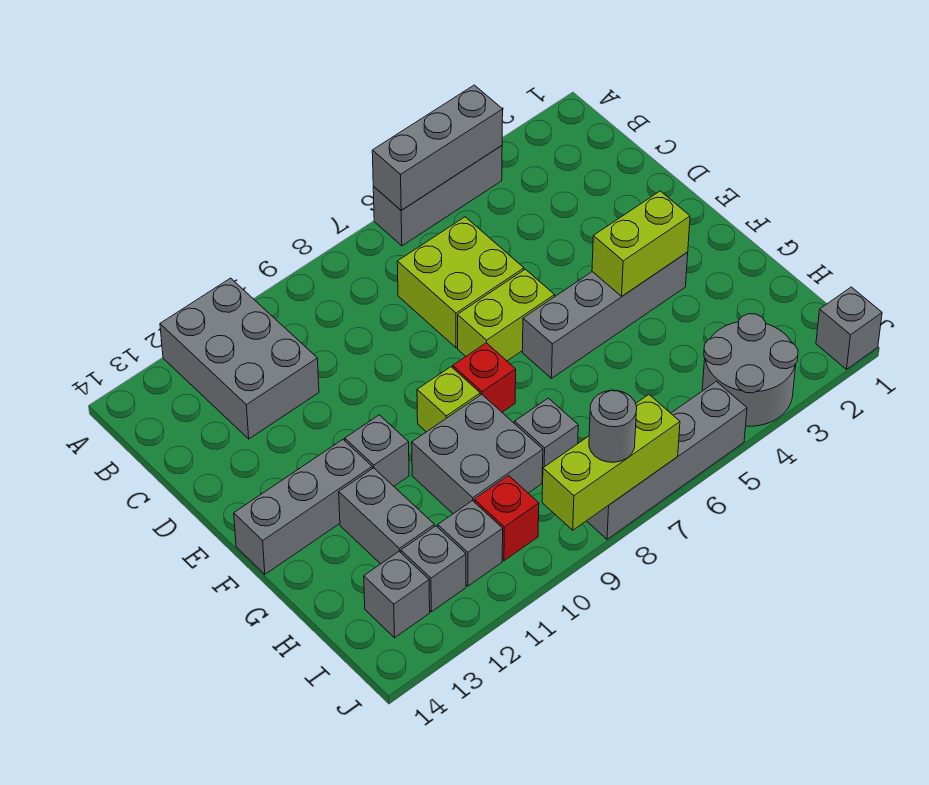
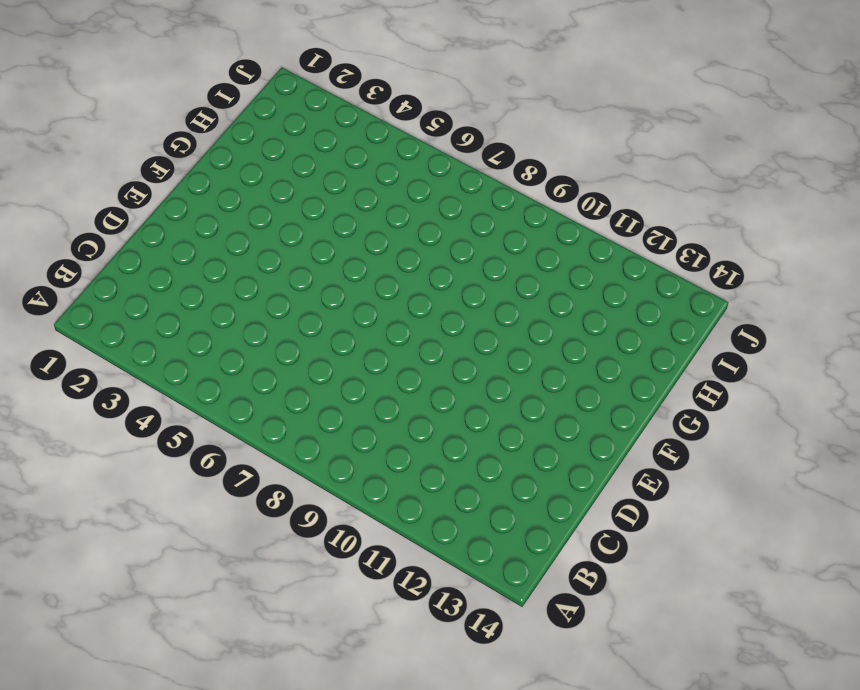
none -> grey 1x3 brick [373,146,502,246]
none -> grey 2x3 brick [160,278,319,439]
none -> lime 2x2 brick [397,217,524,348]

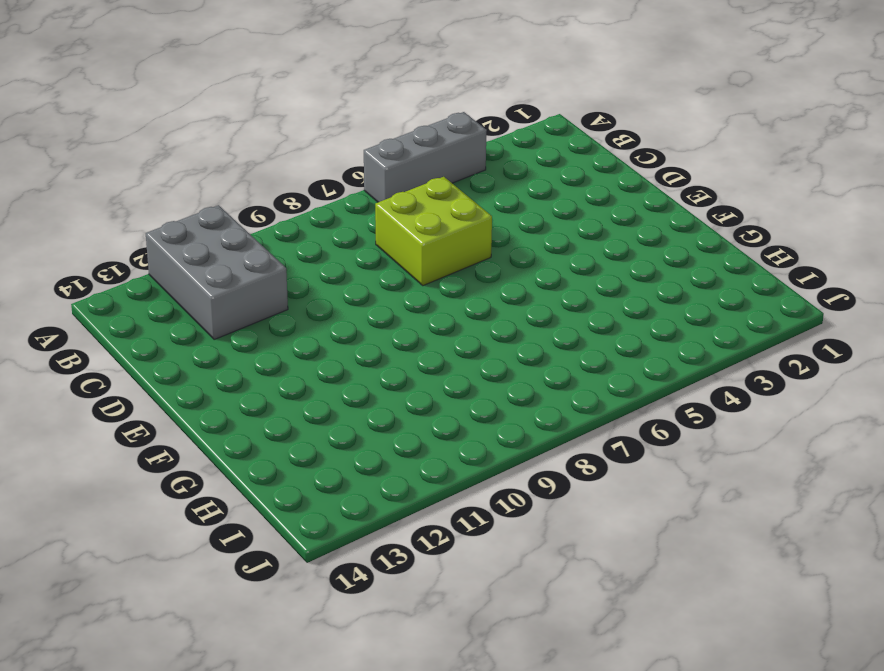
none -> lime 1x2 brick [458,269,555,361]
none -> grey 1x4 brick [522,252,688,378]
none -> red 1x1 brick [453,343,516,412]

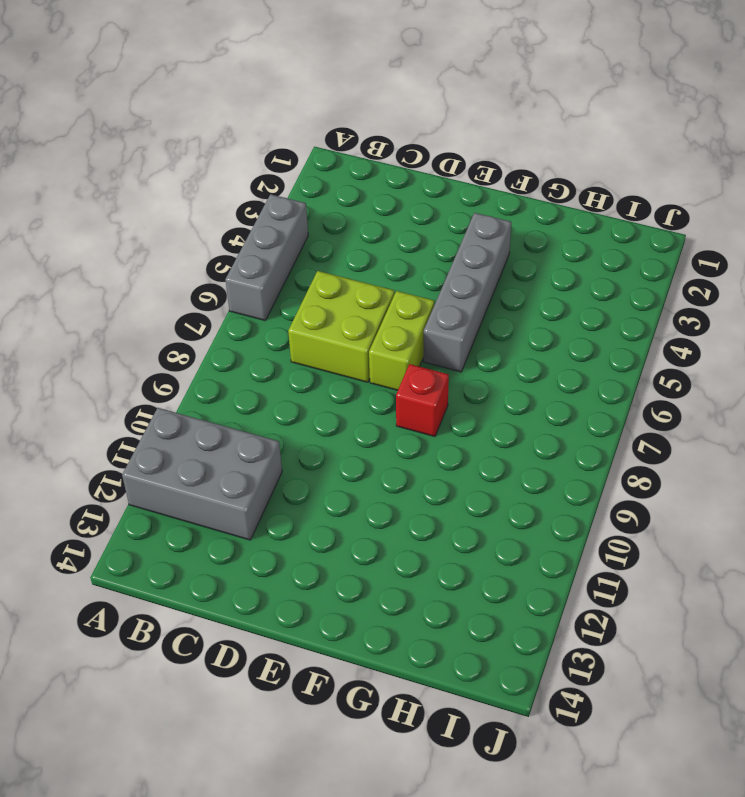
none -> lime 1x1 brick [417,367,480,432]
none -> grey 1x1 brick [345,415,409,486]
none -> grey 1x3 brick [234,440,372,574]

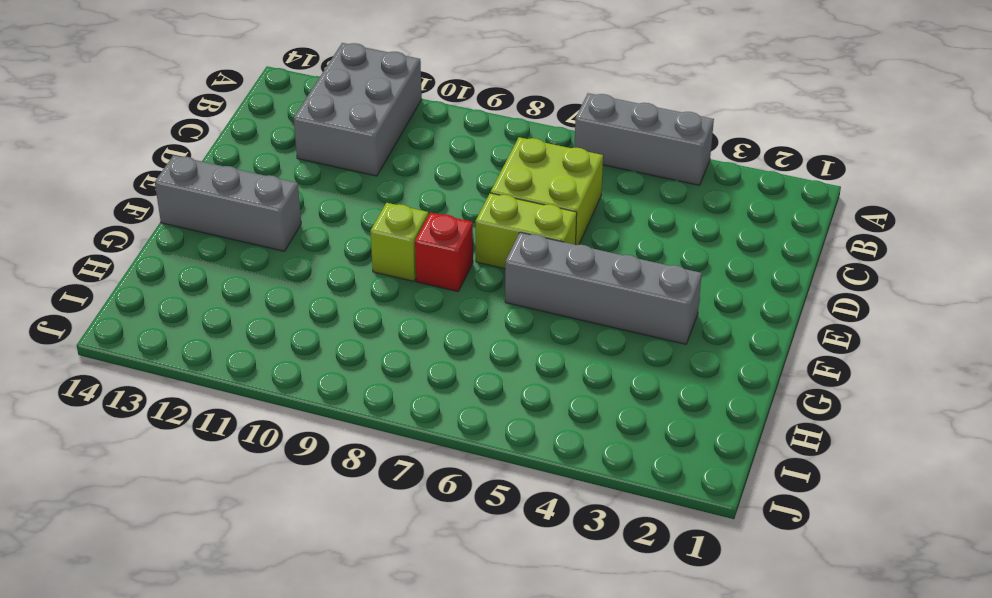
none -> grey 1x1 brick [345,415,409,486]
none -> grey 2x2 brick [412,394,543,514]
none -> grey 1x2 brick [339,468,435,564]

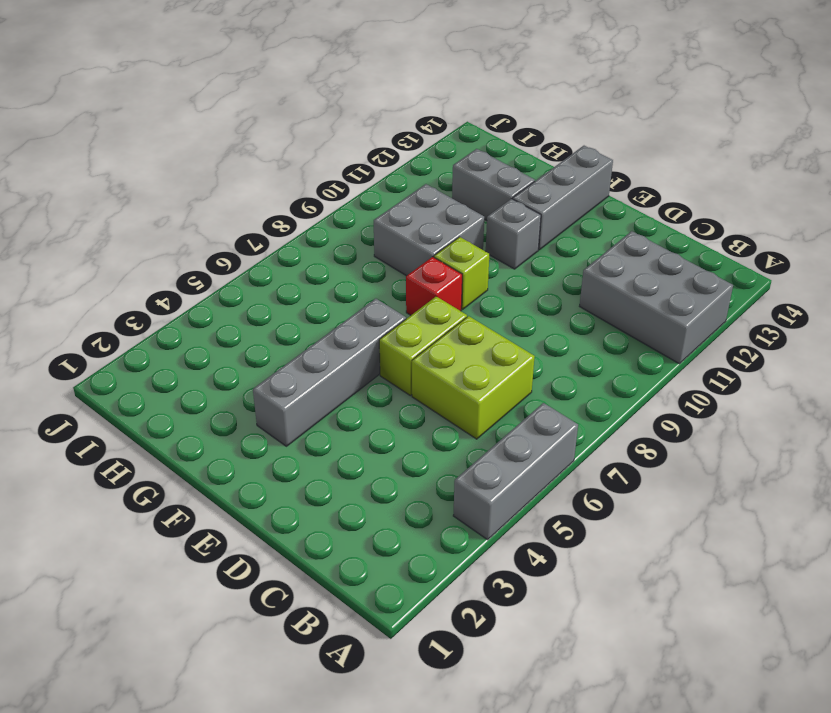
none -> grey 1x1 brick [515,398,578,481]
none -> grey 2x2 round brick [702,314,798,426]
none -> red 1x1 brick [474,476,539,561]

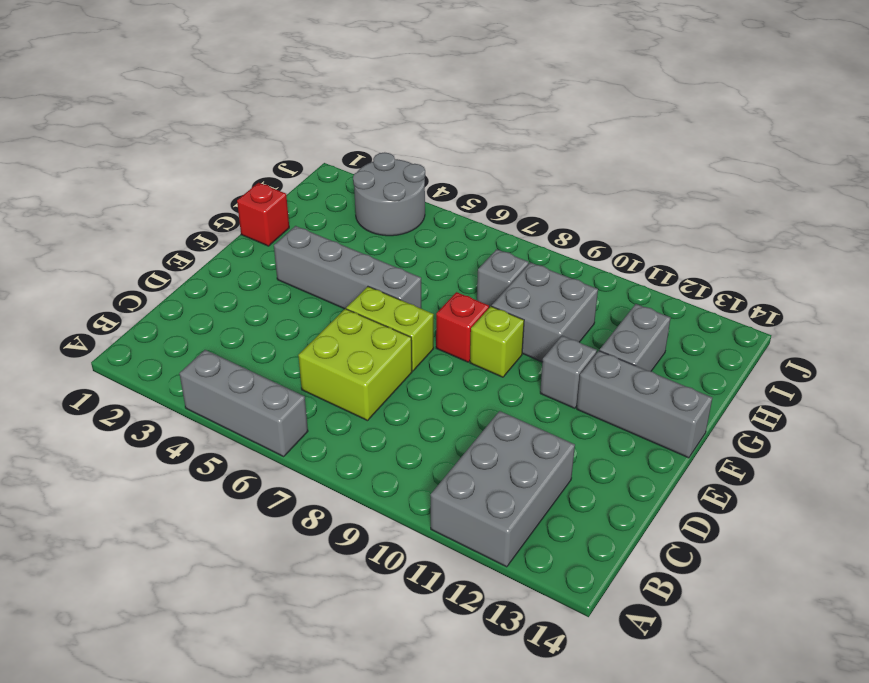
red 1x1 brick [237,183,289,246] -> red 1x1 brick moved to [474,476,539,561]
none -> grey 1x1 brick [438,500,503,586]
none -> grey 1x1 brick [401,526,466,612]
none -> grey 1x1 brick [364,552,430,638]

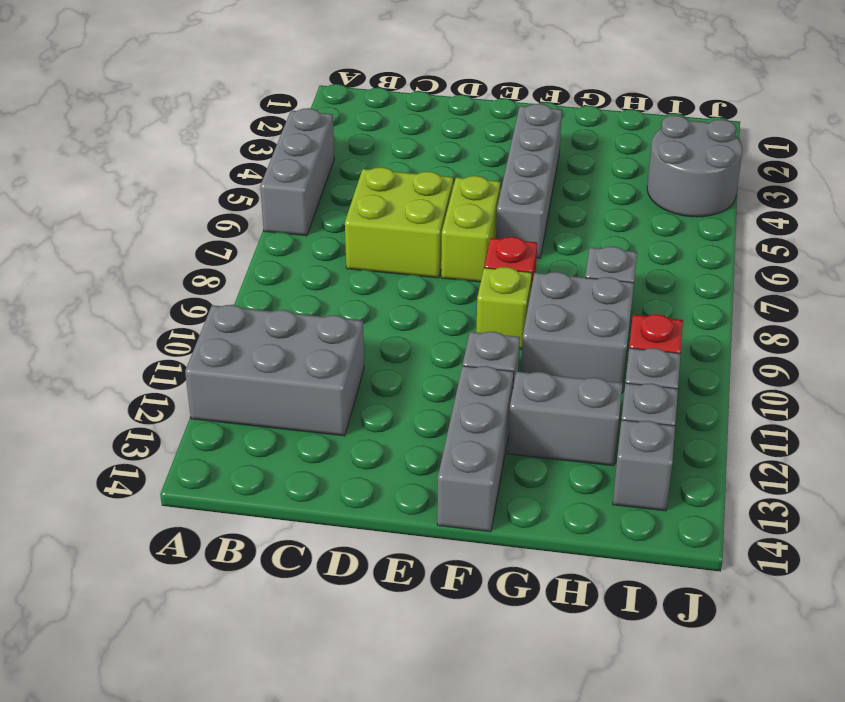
none -> grey 1x1 brick [816,287,882,369]
none -> grey 1x4 brick [587,381,747,539]
none -> grey 1x3 brick [372,85,503,210]

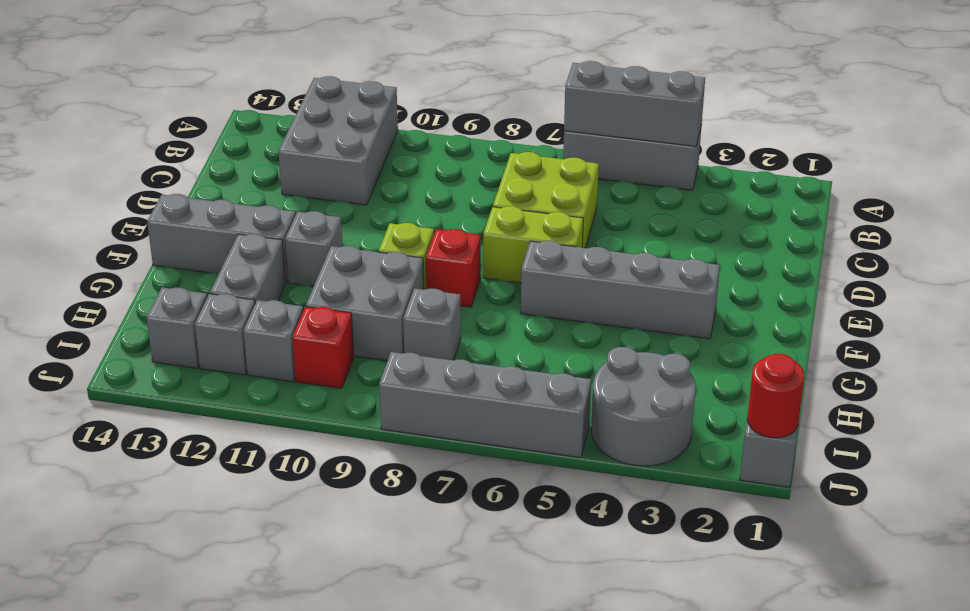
red 1x1 round brick [747,354,804,438] -> none
none -> lime 1x2 brick [592,191,690,296]
none -> lime 1x3 brick [542,395,680,530]
none -> grey 1x1 round brick [589,390,637,462]

